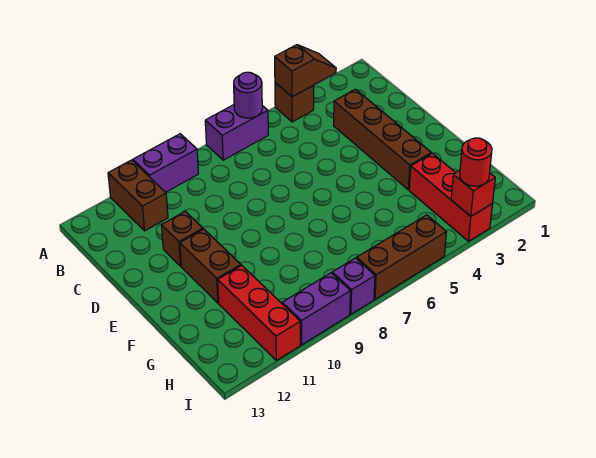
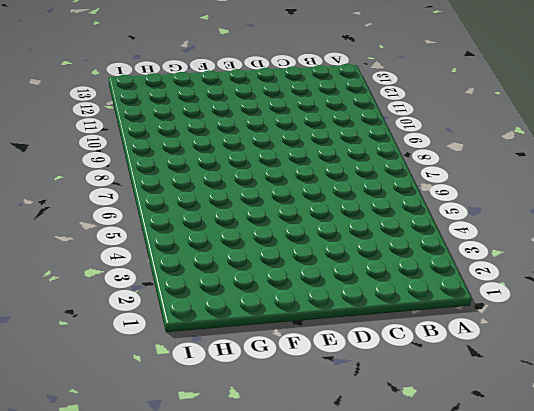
none -> brown 1x1 brick [275,83,314,122]
none -> purple 1x2 brick [205,105,268,160]
none -> purple 1x2 brick [133,134,198,192]

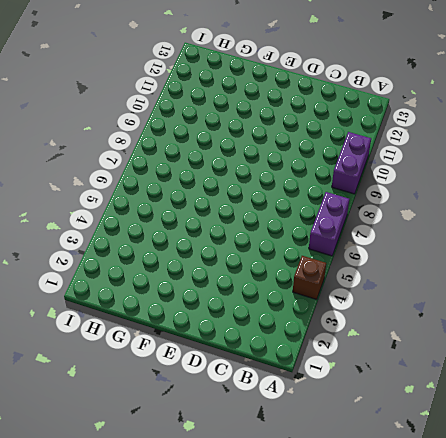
none -> brown 1x2 brick [108,160,168,231]
none -> brown 1x4 brick [334,89,431,190]
none -> brown 1x1 brick [161,211,203,266]

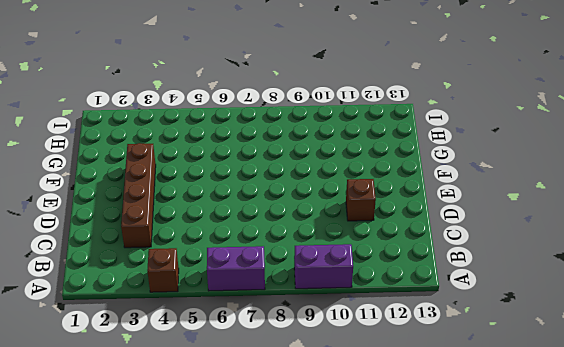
none -> brown 1x2 brick [108,160,168,231]
none -> brown 1x2 brick [180,229,241,303]
none -> red 1x3 brick [409,153,493,241]

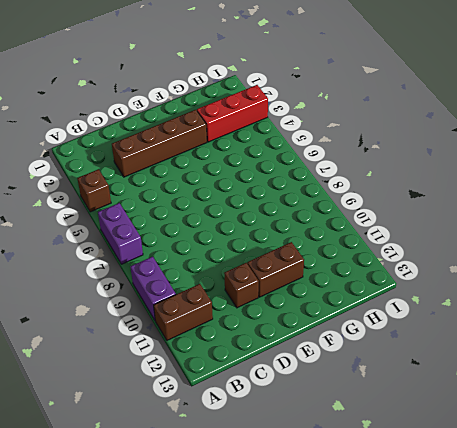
none -> red 1x3 brick [218,265,300,360]
none -> brown 1x3 brick [357,215,446,299]
none -> purple 1x1 brick [332,258,375,314]

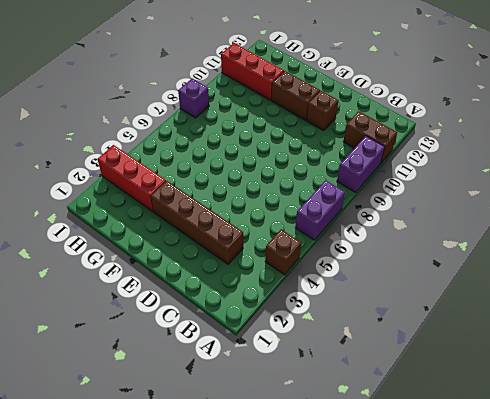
none -> brown 1x3 brick [357,215,446,299]
none -> purple 1x2 brick [282,273,350,345]
none -> brown 1x2 slope [275,45,336,97]

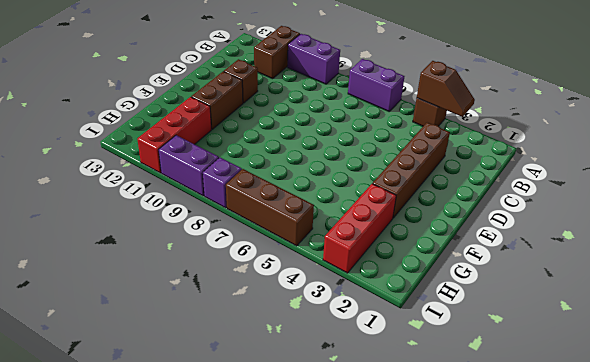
none -> purple 1x1 round brick [234,72,262,118]
none -> red 1x1 brick [451,171,495,216]
none -> red 1x1 round brick [460,138,492,186]

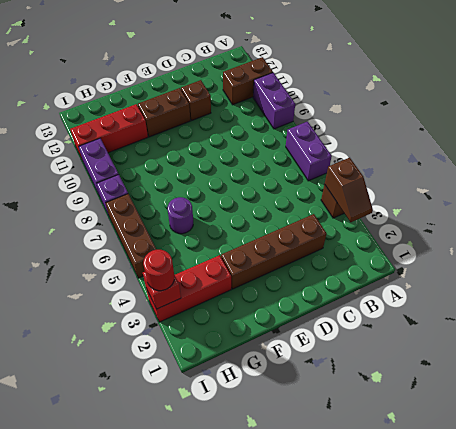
purple 1x1 round brick [167,197,193,234] -> purple 1x1 round brick moved to [234,72,262,118]

